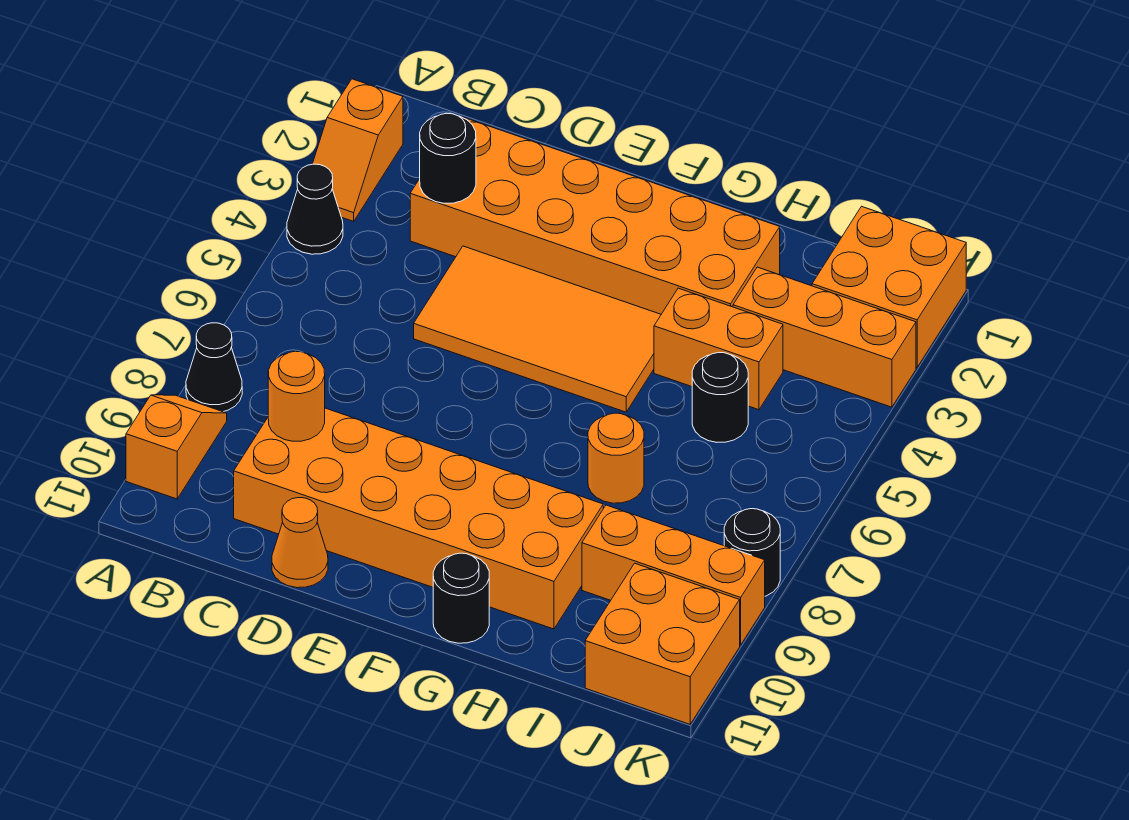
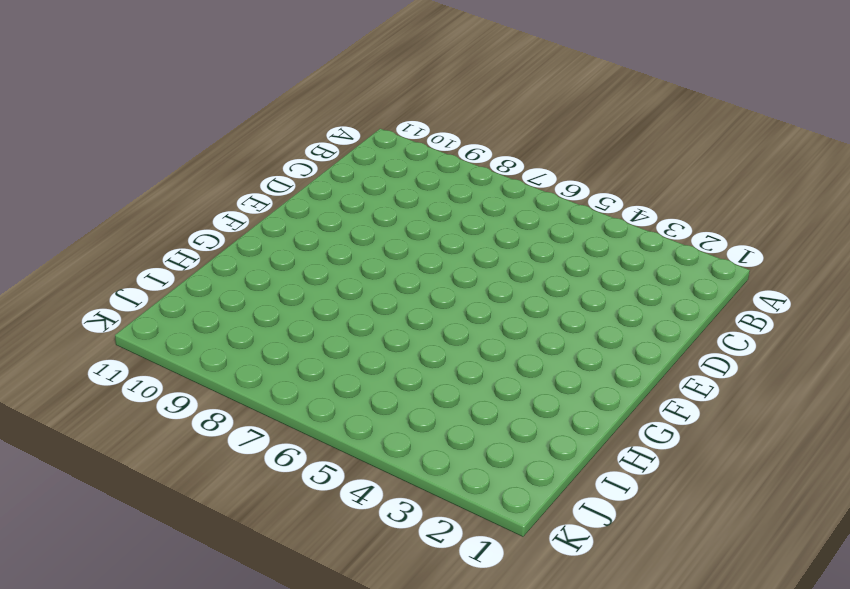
none -> orange 1x2 slope [313,79,403,221]
none -> black 1x1 cone [287,164,343,254]
none -> black 1x1 cone [186,323,242,412]

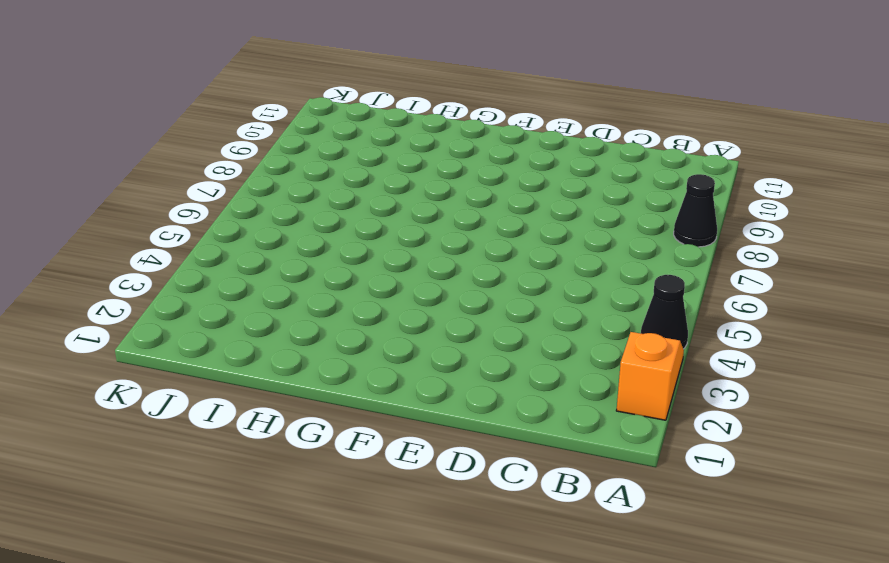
none -> orange 1x2 slope [126,395,227,499]
none -> orange 2x6 brick [410,117,780,314]
none -> orange 2x6 brick [234,408,603,629]

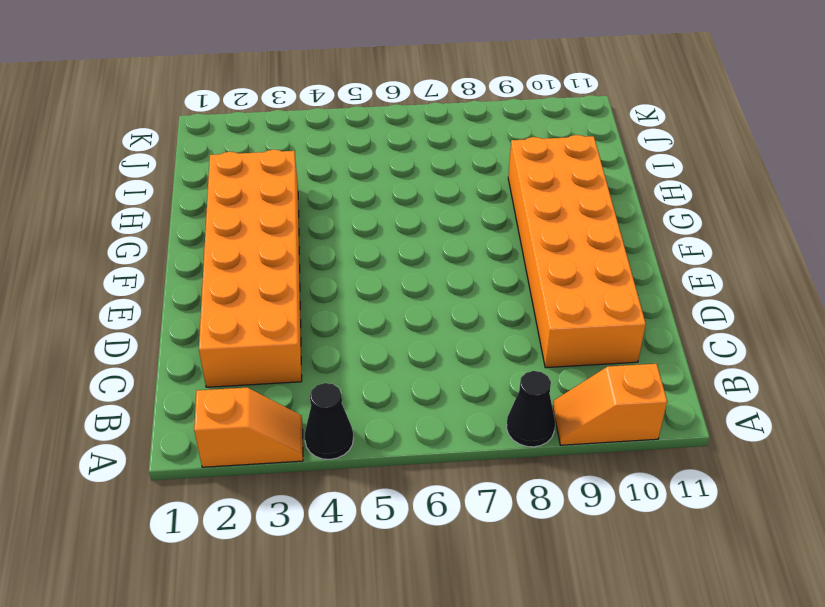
none -> orange 2x4 tile [414,246,661,412]
none -> orange 1x1 cone [272,498,328,588]
none -> black 1x1 round brick [433,553,489,643]

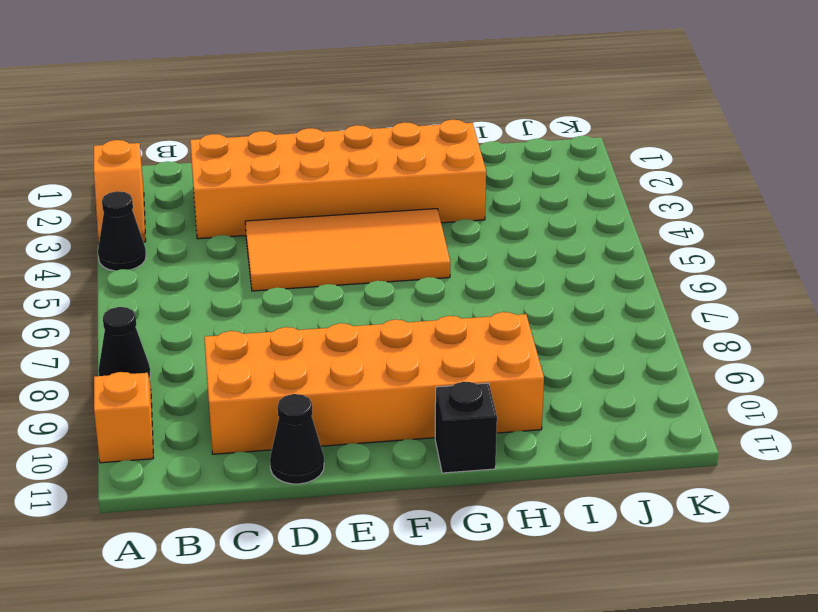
black 1x1 cone [270,394,324,484] -> orange 1x1 cone [272,498,328,588]
black 1x1 brick [435,382,497,473] -> black 1x1 round brick [433,553,489,643]
none -> orange 1x2 brick [654,288,783,410]
none -> orange 1x1 round brick [588,413,644,503]
none -> orange 1x3 brick [733,267,916,407]

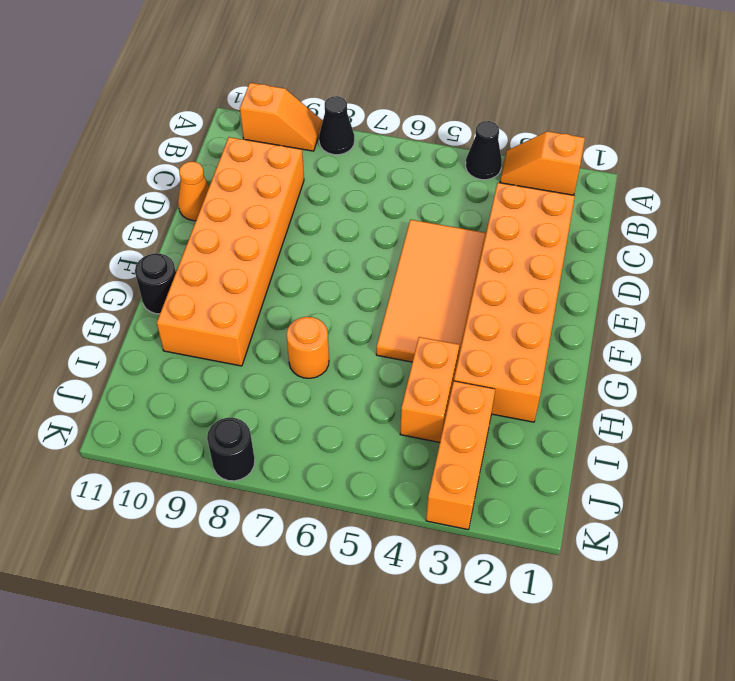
none -> black 1x1 round brick [692,353,748,442]
none -> orange 1x3 brick [582,505,765,645]
none -> orange 2x2 brick [812,206,966,367]

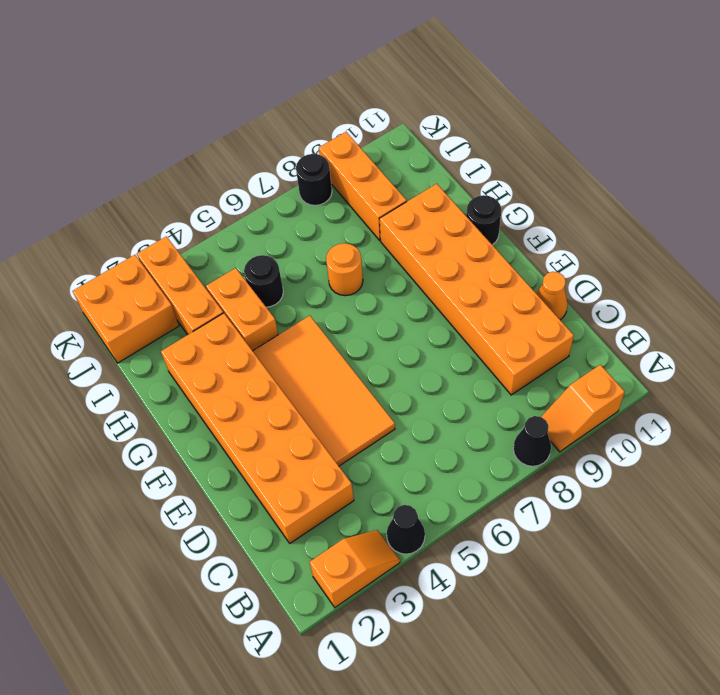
none -> orange 2x2 brick [585,563,740,724]
none -> black 1x1 round brick [420,113,476,203]
none -> orange 1x1 round brick [268,351,325,441]

